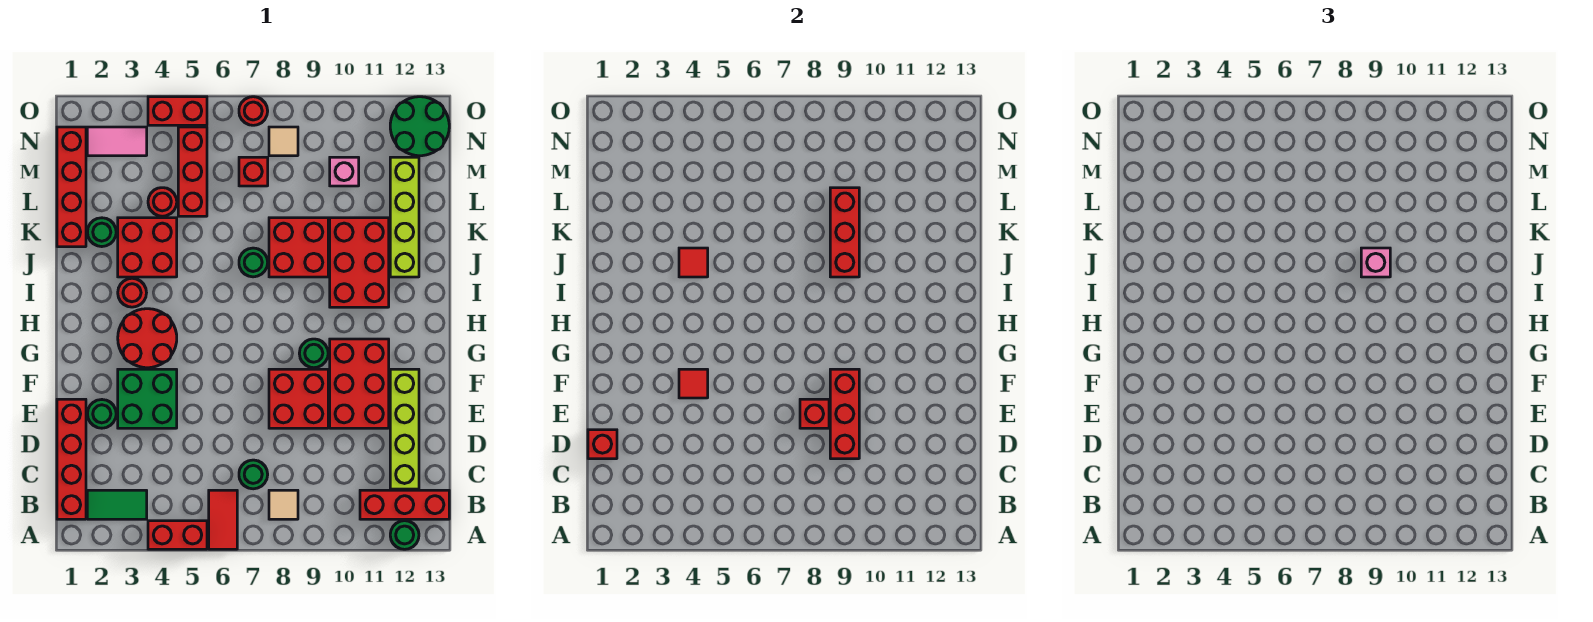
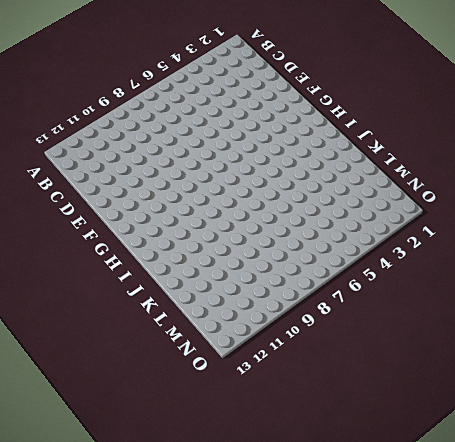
none -> red 1x2 brick [148,521,207,549]
none -> red 1x2 tile [209,490,237,549]
none -> green 1x1 round brick [390,521,419,549]
none -> red 1x4 brick [57,399,86,519]

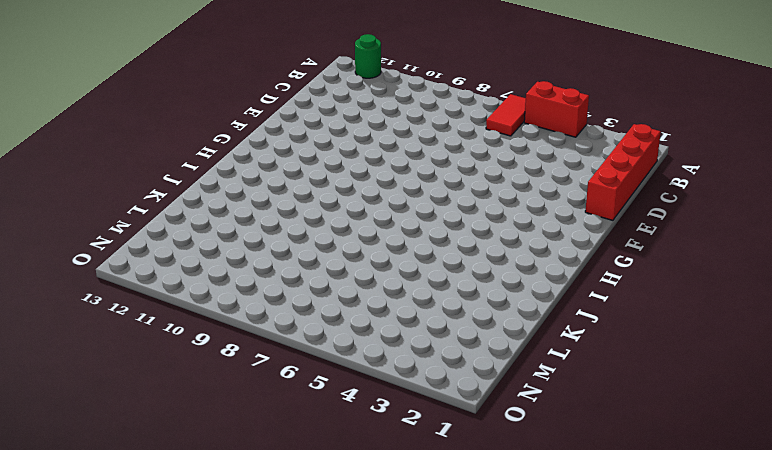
none -> green 1x2 tile [87,490,147,519]
none -> tan 1x1 tile [269,490,298,519]
none -> red 1x3 brick [360,490,449,519]
none -> green 1x1 round brick [239,460,268,489]

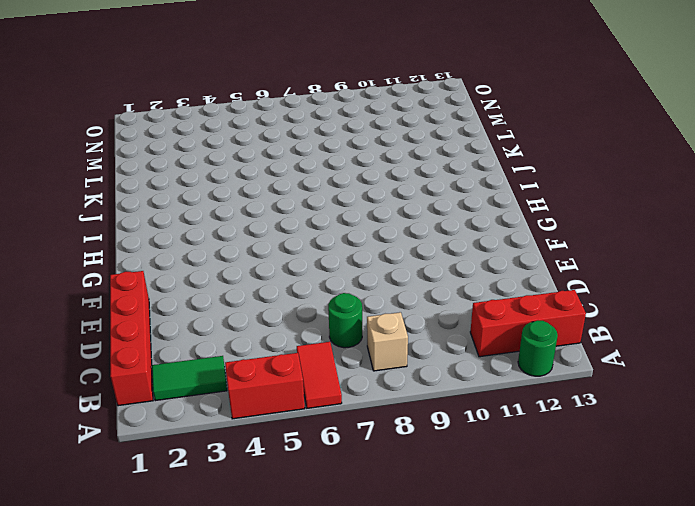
tan 1x1 brick [367,312,408,371] -> tan 1x1 tile [269,490,298,519]
none -> lime 1x4 brick [390,369,419,489]
none -> green 1x1 round brick [87,400,116,428]
none -> green 2x2 brick [118,369,177,428]
none -> red 2x2 brick [269,369,328,428]

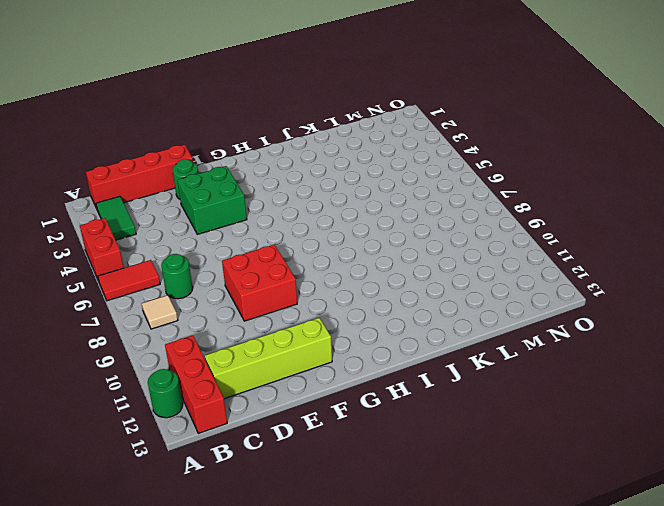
none -> red 2x3 brick [330,339,389,428]
none -> red 2x2 round brick [118,309,177,368]
none -> green 1x1 round brick [299,339,328,368]
none -> red 1x1 round brick [118,278,146,307]

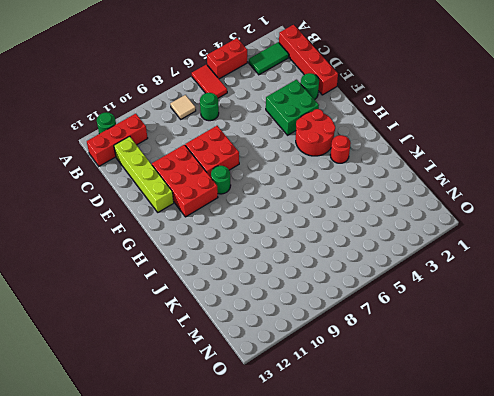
none -> red 2x3 brick [330,218,389,307]
none -> red 2x2 brick [118,218,177,277]
none -> green 1x1 round brick [239,248,268,277]
none -> red 2x2 brick [269,218,328,277]

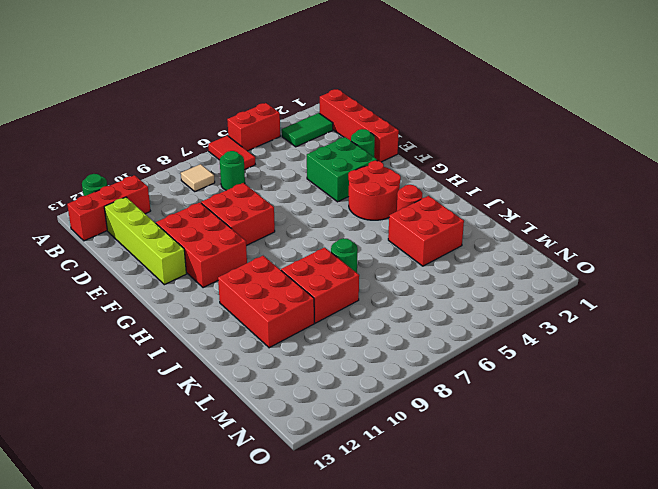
none -> green 1x1 round brick [299,339,328,368]
none -> lime 1x4 brick [390,157,419,277]
none -> red 1x4 brick [57,127,86,247]
none -> green 1x1 round brick [87,218,116,247]

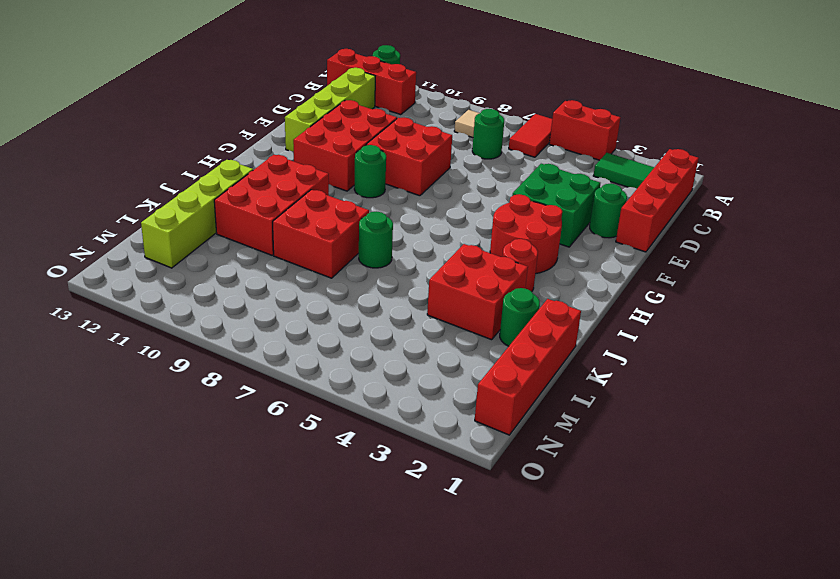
none -> red 1x1 round brick [148,188,177,216]
none -> red 1x3 brick [178,127,207,216]
none -> red 1x1 brick [239,157,268,186]
none -> pink 1x1 brick [330,157,359,186]

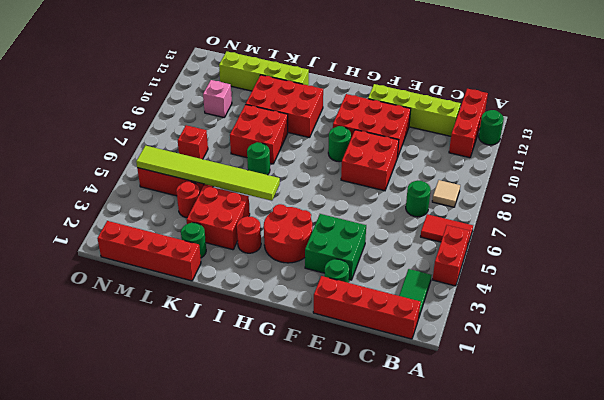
lime 1x6 tile [136,146,280,201] -> none
none -> pink 1x2 tile [87,127,147,156]
none -> tan 1x1 tile [269,127,298,156]
none -> green 2x2 round brick [390,97,449,156]
none -> red 1x2 brick [148,97,207,125]

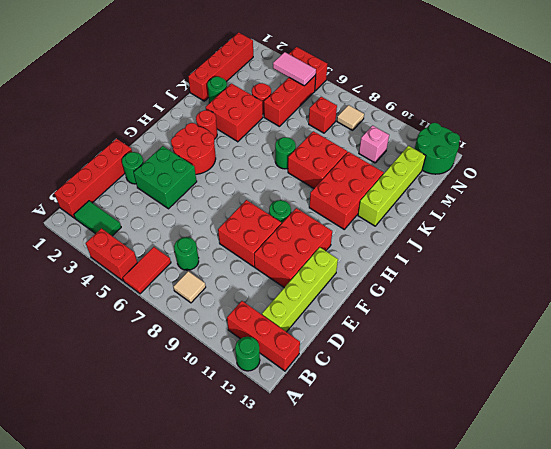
pink 1x2 tile [273,52,316,86] -> pink 1x2 tile moved to [87,127,147,156]
none -> red 1x1 round brick [239,97,268,125]
none -> red 1x1 brick [588,430,617,459]
none -> red 1x3 brick [830,369,859,459]
none -> red 1x1 brick [800,399,829,428]

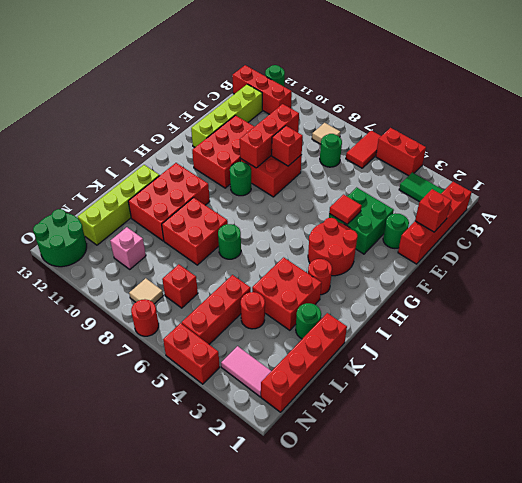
none -> red 1x1 tile [679,248,708,277]
none -> red 1x3 brick [830,188,859,277]
none -> pink 1x1 brick [1361,248,1390,277]

